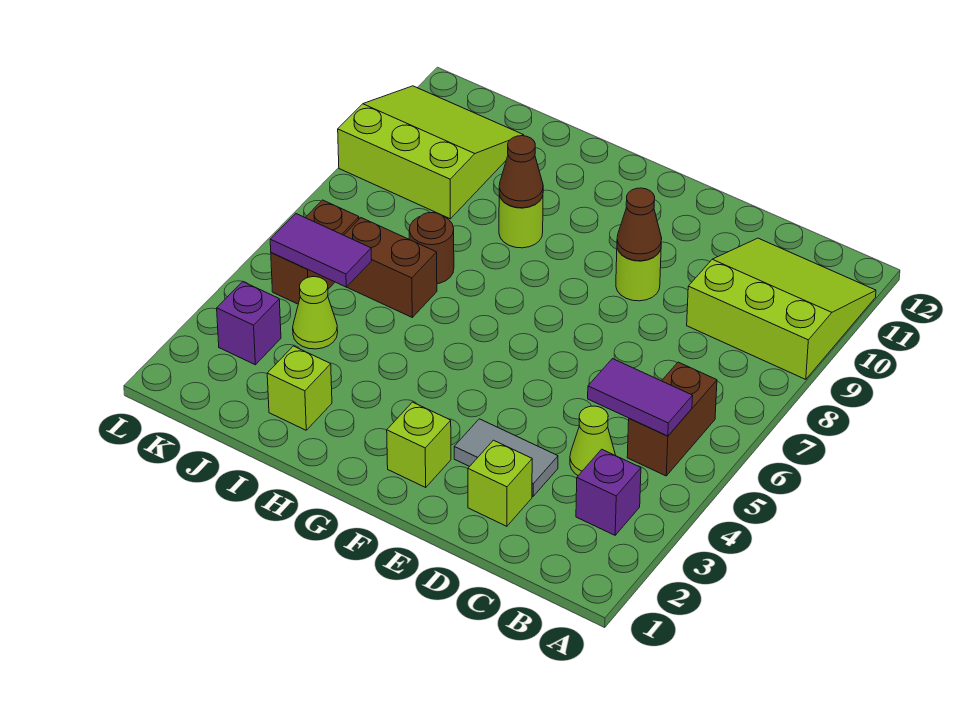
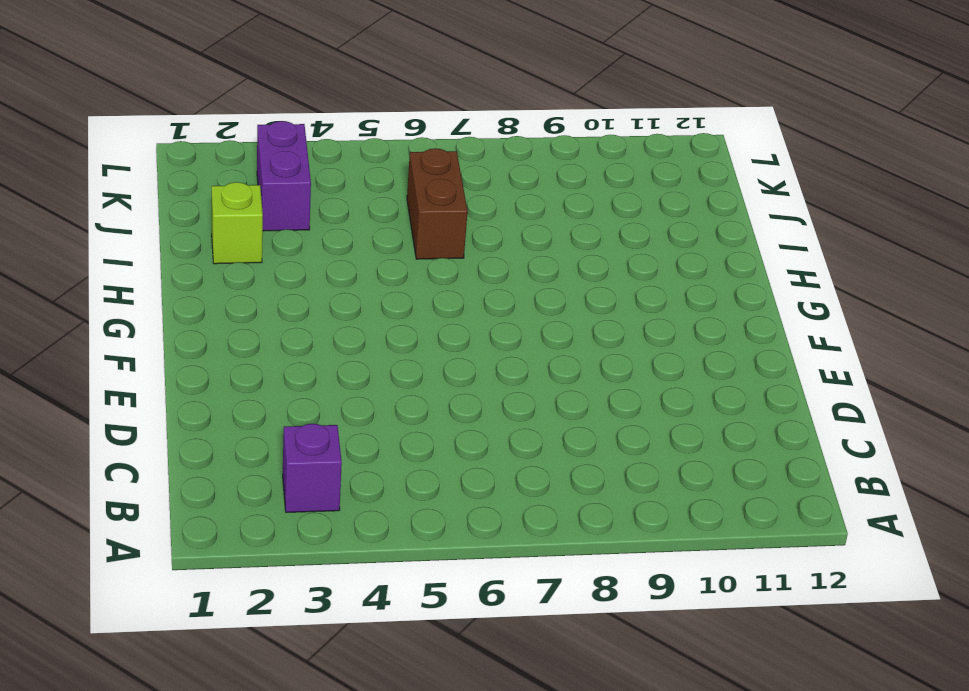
purple 1x2 brick [257,121,311,231] -> purple 1x1 brick [217,282,281,365]
none -> lime 3x3 slope [687,238,876,379]
none -> brown 1x2 brick [627,362,717,476]
none -> lime 1x1 cone [570,406,616,476]

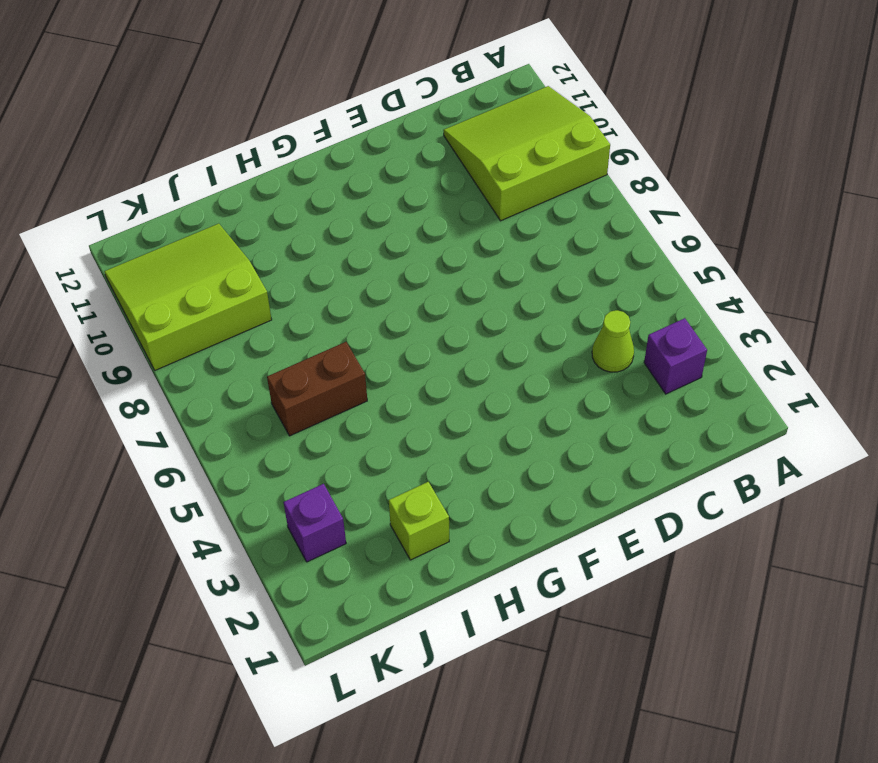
none -> brown 1x2 brick [627,362,717,476]
none -> lime 1x1 brick [468,440,532,526]
none -> grey 1x2 tile [454,419,558,496]

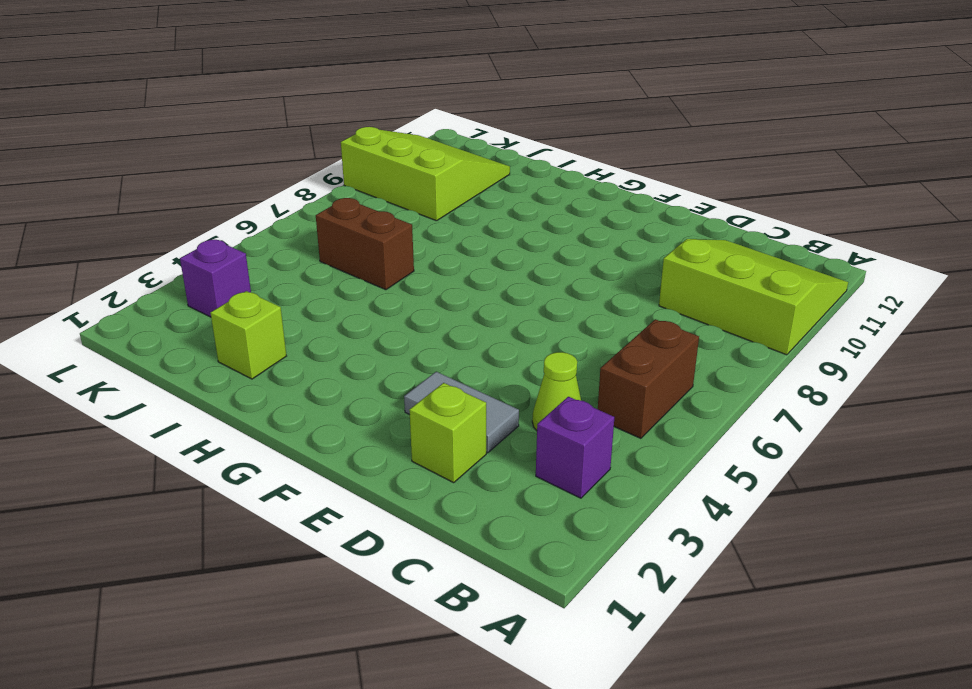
none -> lime 1x1 round brick [616,248,661,301]
none -> lime 1x1 brick [387,402,451,487]
none -> lime 1x1 round brick [499,195,543,248]

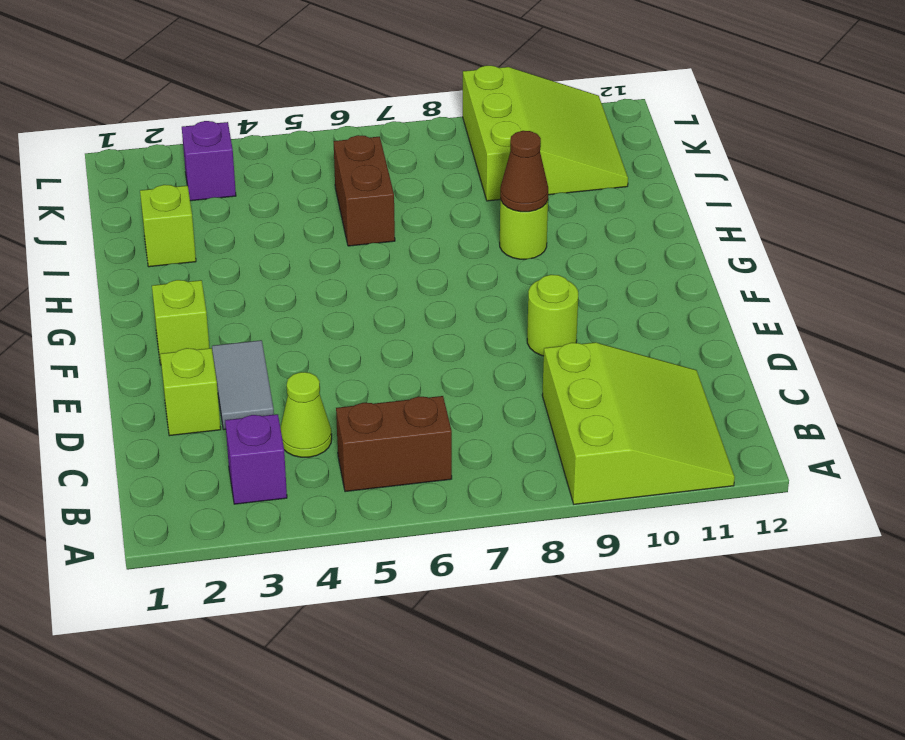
none -> brown 1x1 round brick [409,213,454,284]
none -> lime 1x1 cone [293,277,338,349]
none -> brown 1x2 brick [271,200,359,304]

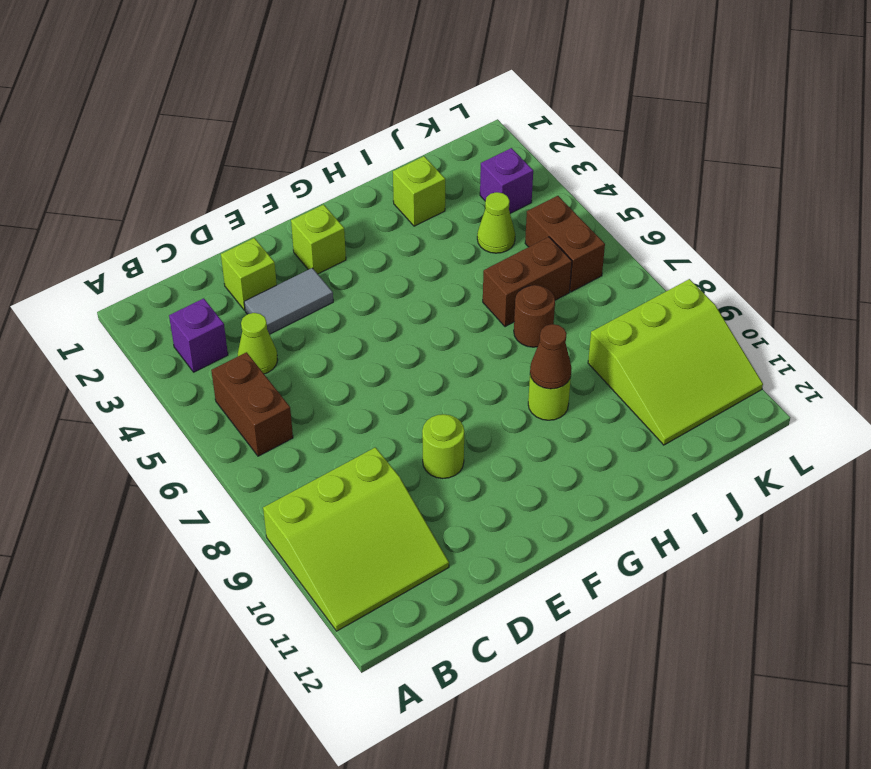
none -> purple 1x2 tile [588,359,693,436]
none -> brown 1x1 cone [617,188,662,261]
none -> purple 1x2 tile [270,214,372,287]

